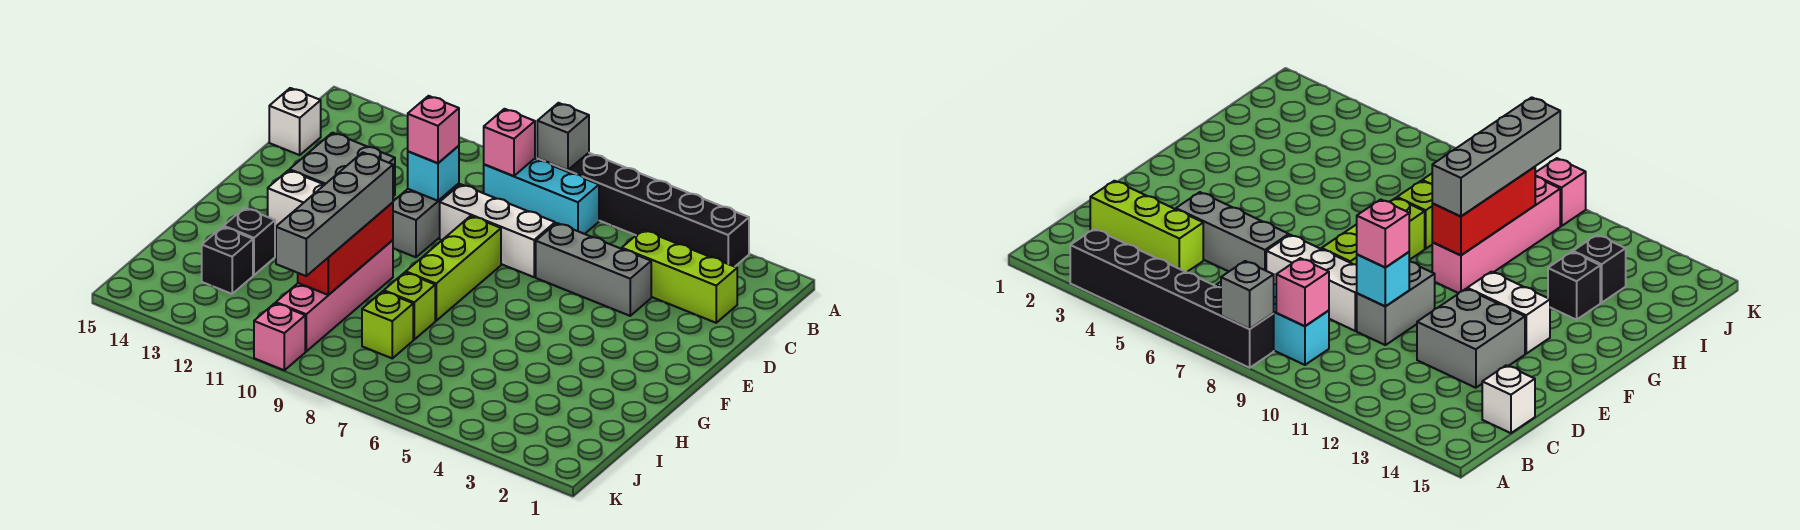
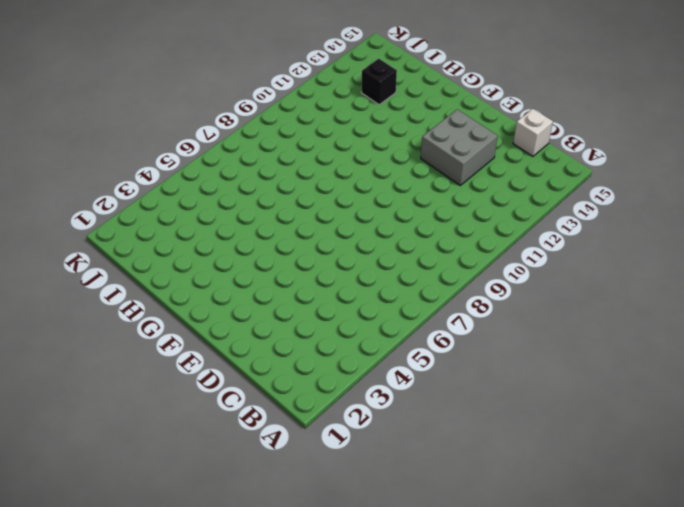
none -> black 1x6 brick [537,153,749,267]
none -> cyan 1x3 brick [484,159,599,234]
none -> lime 1x3 brick [622,230,737,323]

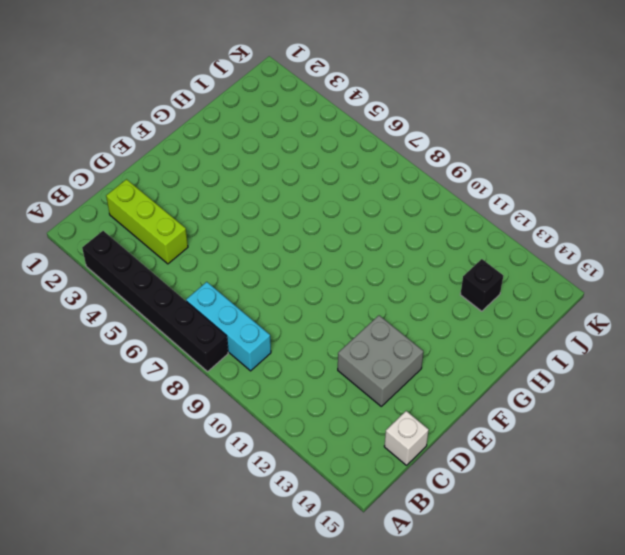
none -> grey 1x3 brick [536,223,651,316]
none -> white 1x3 brick [440,184,555,277]
none -> grey 1x2 brick [393,184,459,257]

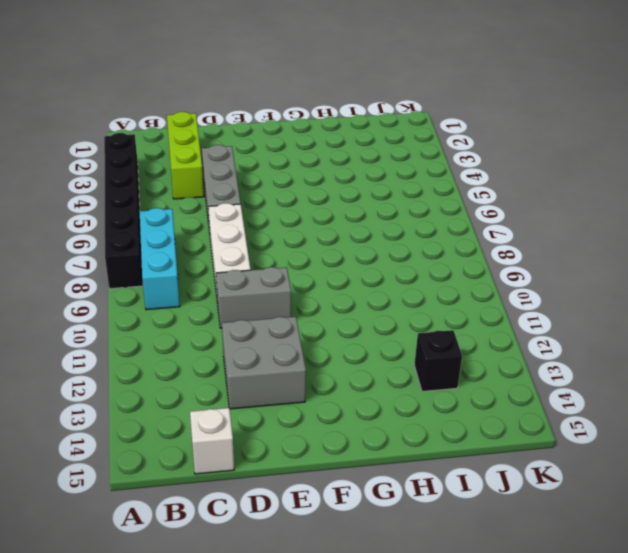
none -> lime 1x3 brick [406,216,501,321]
none -> white 1x2 brick [268,170,324,229]
none -> pink 1x4 brick [276,240,393,351]

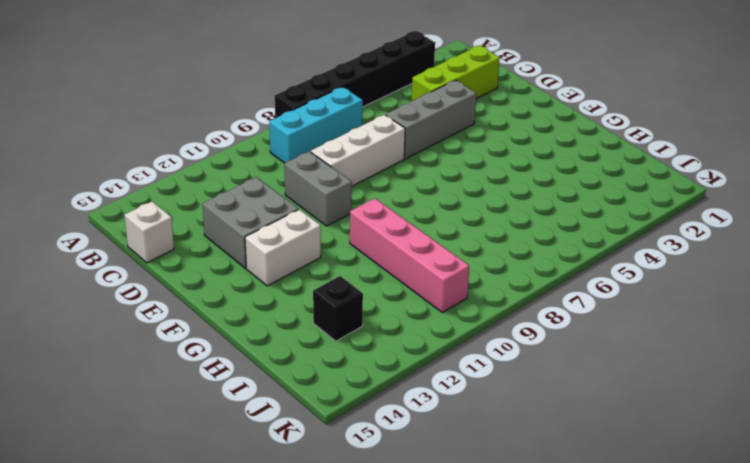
none -> lime 1x3 brick [406,216,501,321]
none -> lime 1x1 brick [384,272,435,339]
none -> black 1x1 brick [224,208,275,275]

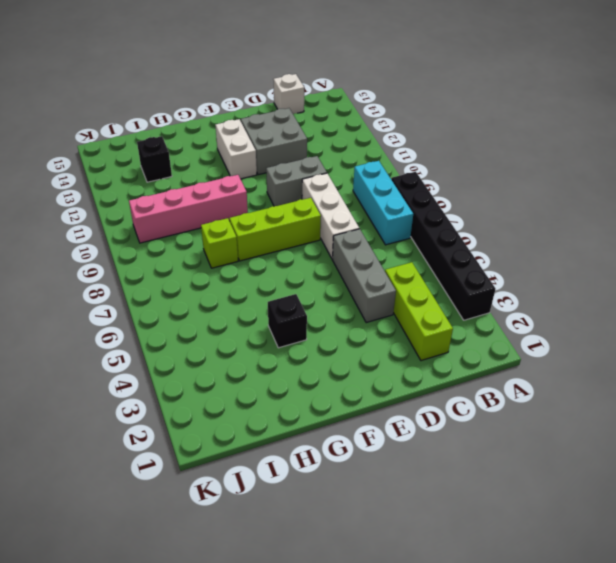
black 1x1 brick [268,294,307,348] -> black 1x1 brick moved to [224,208,275,275]
none -> lime 1x1 brick [362,291,413,358]
none -> pink 1x1 brick [254,303,305,370]
none -> grey 1x1 brick [537,103,589,170]

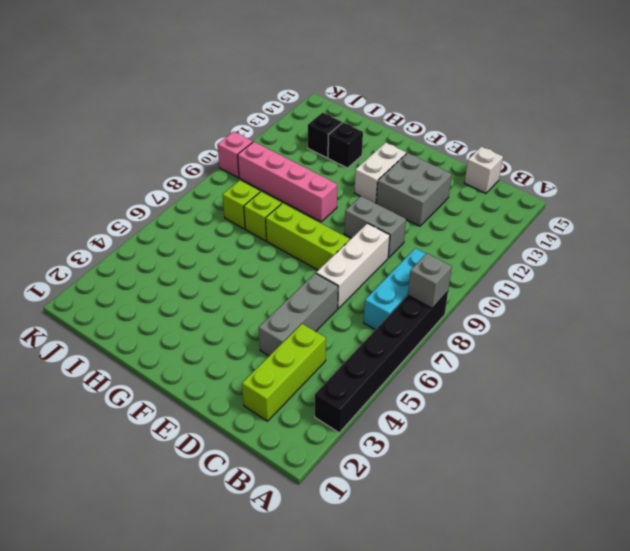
none -> pink 1x1 brick [484,109,535,176]
none -> cyan 1x1 brick [408,146,459,201]
none -> red 1x3 brick [298,202,393,295]

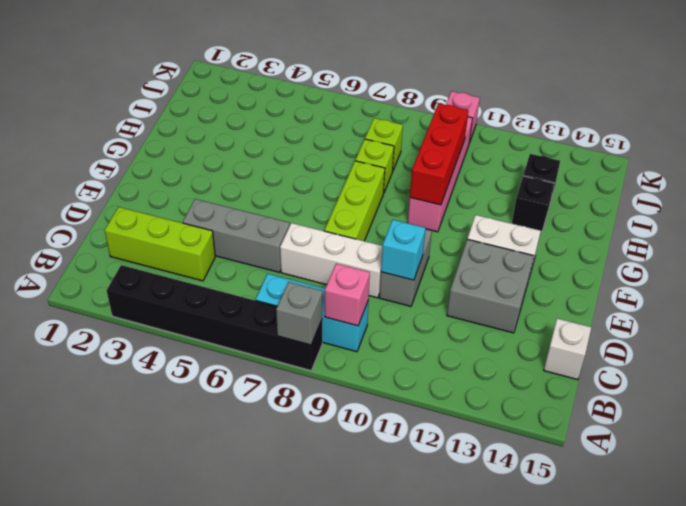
none -> pink 1x1 brick [408,96,459,163]
none -> grey 1x4 brick [276,152,393,276]

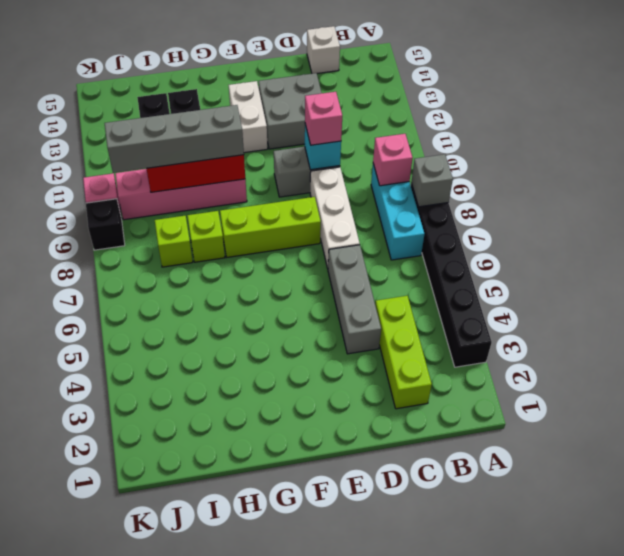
black 1x1 brick [86,199,125,250] -> none

